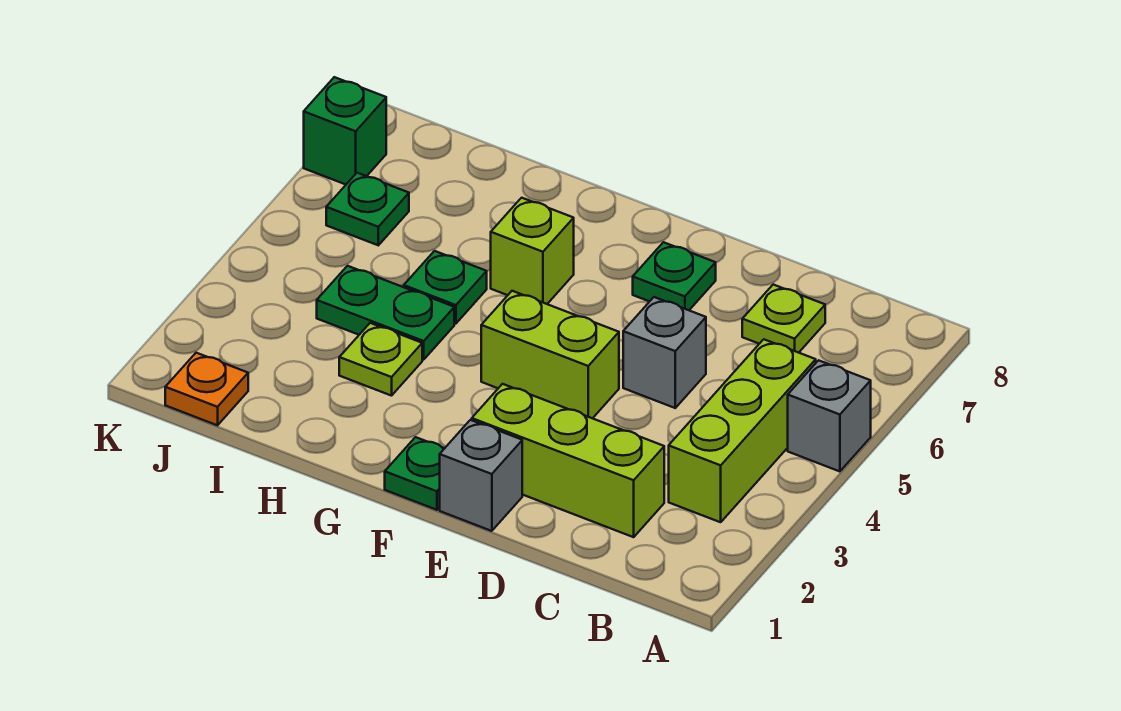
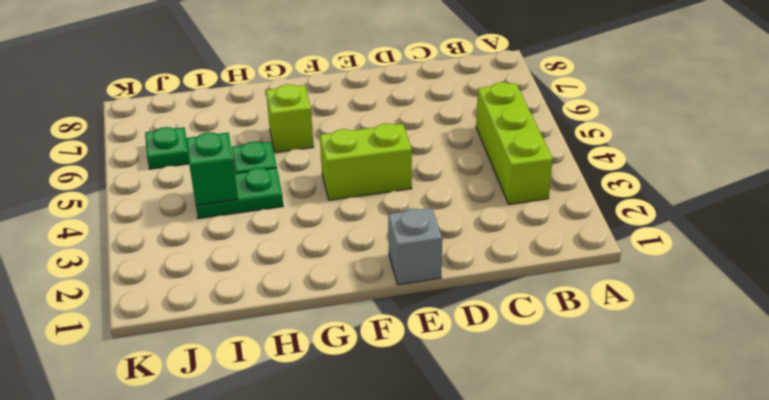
green 1x1 brick [186,132,238,205] -> green 1x1 brick moved to [304,77,386,184]
none -> grey 1x1 brick [788,360,871,471]
none -> lime 1x3 brick [472,384,664,537]
none -> lime 1x1 plate [742,285,825,353]

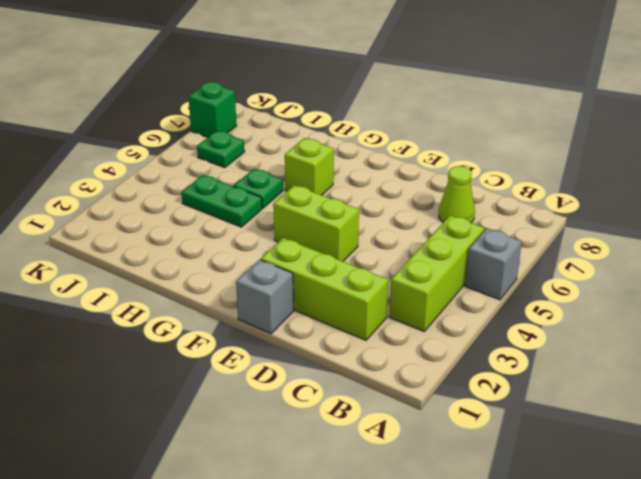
lime 1x1 cone [439,166,475,223] -> lime 1x1 plate [742,285,825,353]
none -> grey 1x1 brick [623,297,706,408]
none -> green 1x1 plate [633,242,716,310]
none -> green 1x1 plate [385,437,445,510]

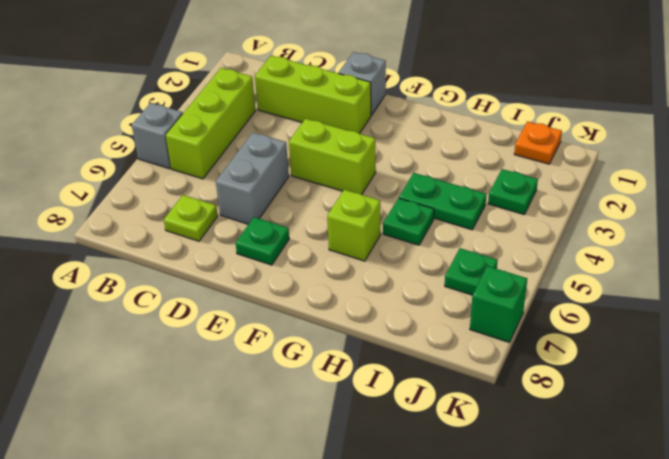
grey 1x2 brick [216,133,289,224] -> grey 1x1 brick [623,297,706,408]
green 1x1 plate [488,169,538,214] -> green 1x1 plate moved to [385,437,445,510]
none -> lime 1x1 plate [339,323,422,396]

